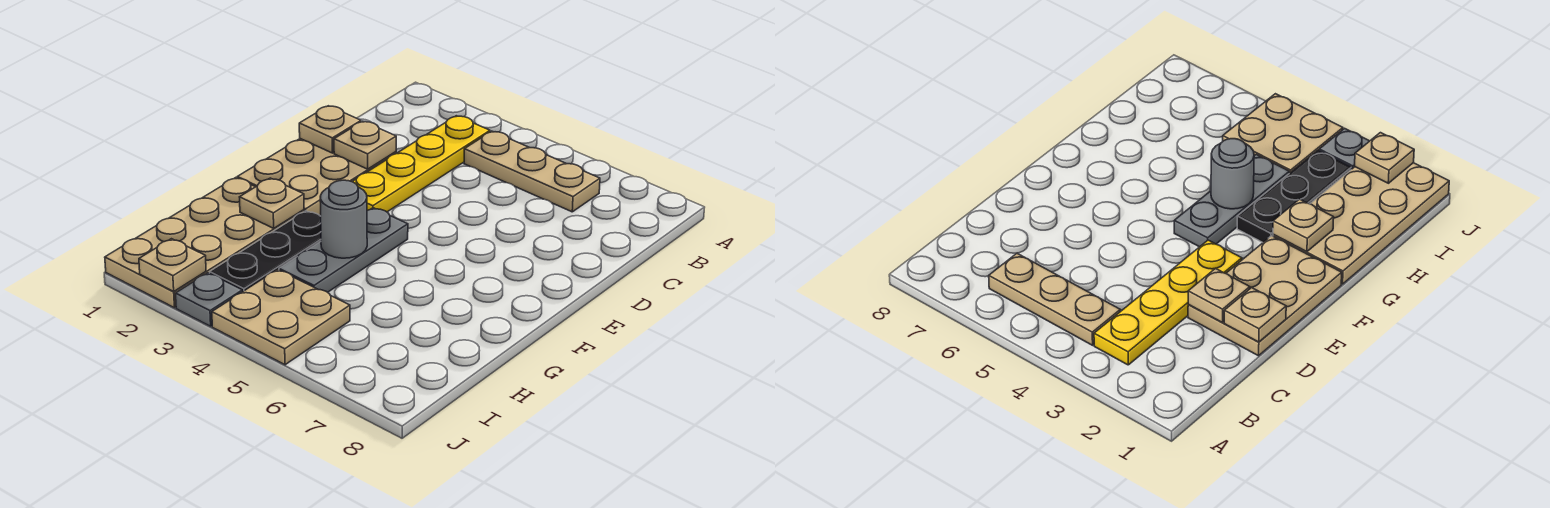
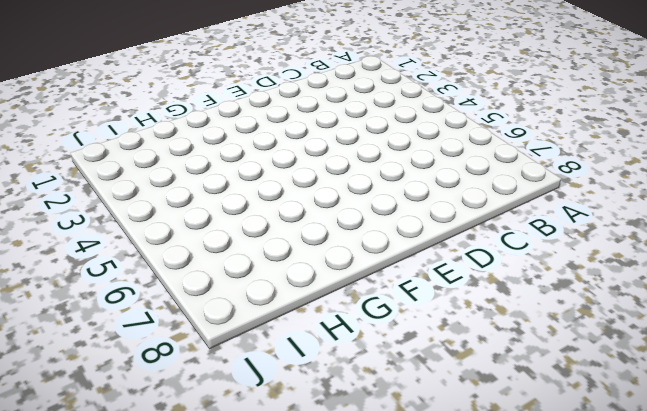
none -> yellow 1x4 plate [352,116,490,212]
none -> tan 1x3 plate [464,131,600,212]
none -> tan 2x3 plate [237,139,396,215]

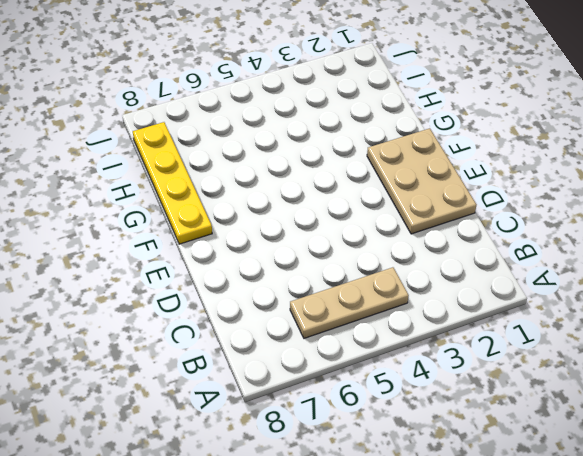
yellow 1x4 plate [133,122,212,244] -> yellow 1x4 plate moved to [352,116,490,212]
none -> grey 1x3 plate [279,208,408,292]
none -> tan 2x4 plate [105,178,304,308]
none -> black 1x3 plate [210,211,321,292]

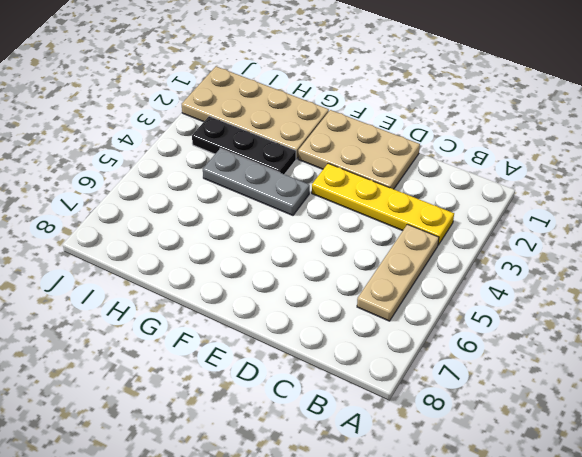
none -> tan 2x2 plate [212,270,350,365]
none -> grey 1x1 plate [176,273,242,326]
none -> tan 1x1 plate [299,106,361,153]

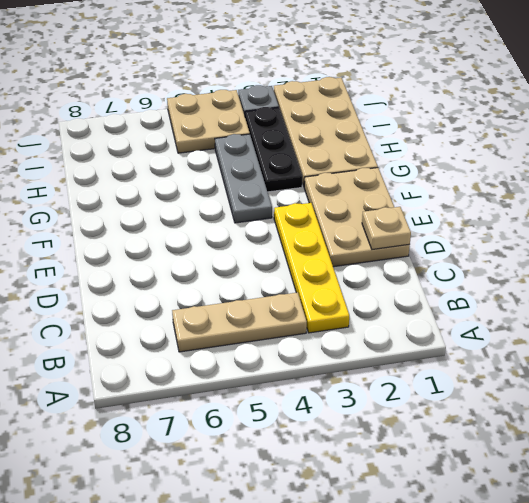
none -> tan 1x1 plate [334,121,396,169]
none -> tan 1x1 plate [240,178,304,228]
none -> grey 1x1 round brick [320,180,367,258]

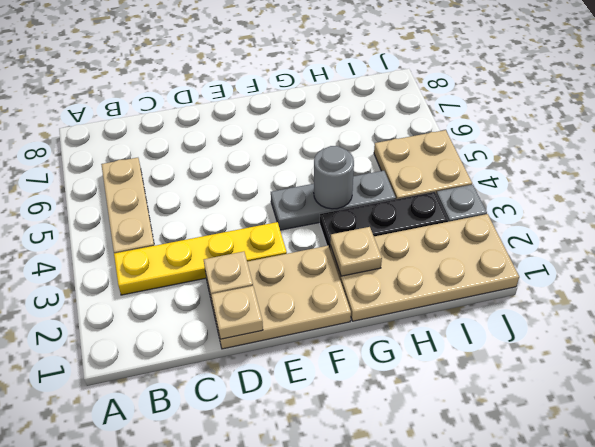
none -> tan 1x1 plate [139,239,206,291]

